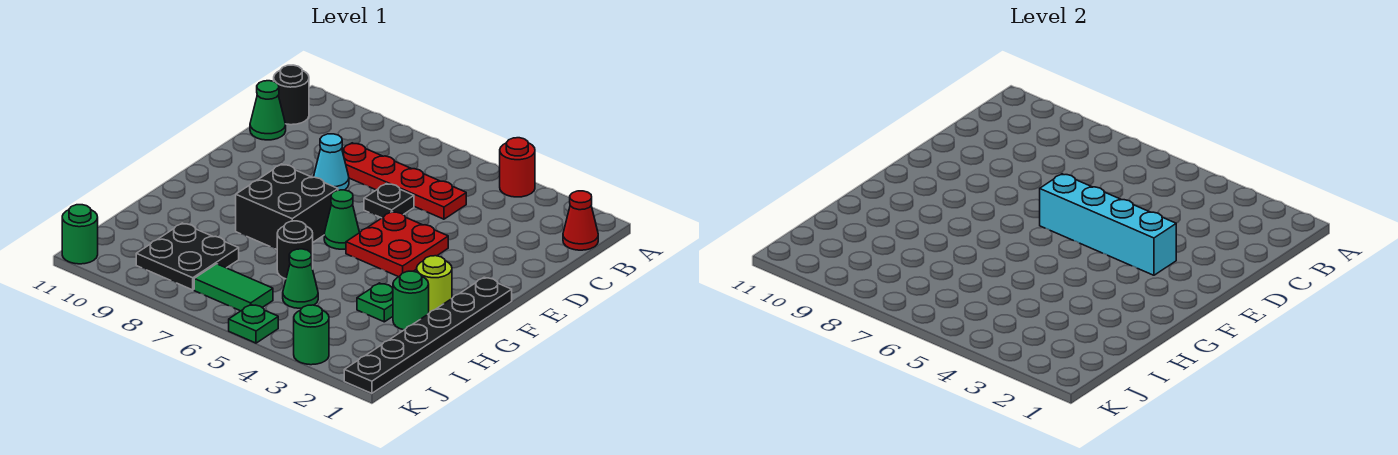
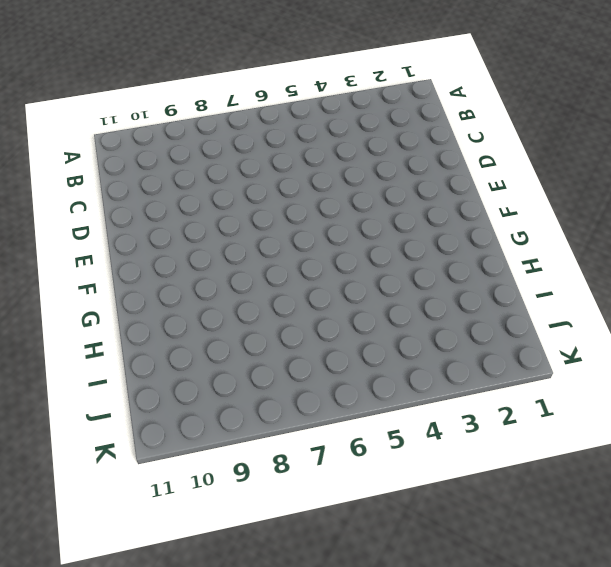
none -> red 1x1 round brick [499,138,535,197]
none -> red 1x1 cone [563,191,598,250]
none -> black 1x1 round brick [274,65,309,125]

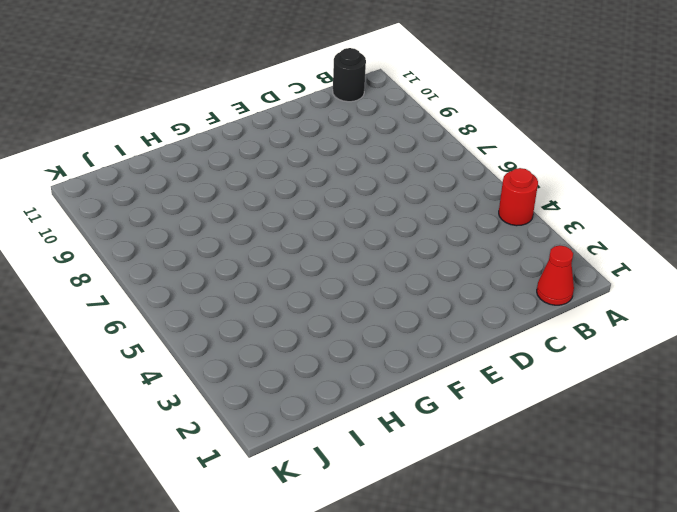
none -> red 1x4 plate [342,143,466,219]
none -> green 1x1 cone [250,81,286,140]
none -> black 1x1 plate [364,184,414,218]

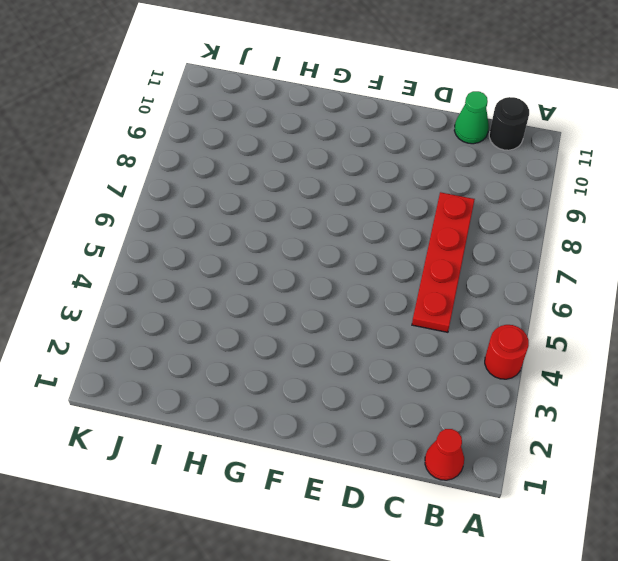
none -> black 1x1 plate [364,184,414,218]
none -> cyan 1x1 cone [314,134,349,190]
none -> red 2x2 plate [346,212,448,277]

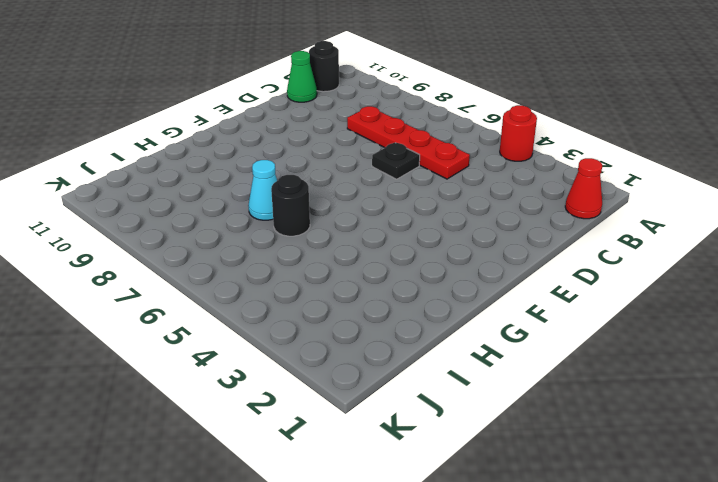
cyan 1x1 cone [248,160,277,220] -> cyan 1x1 cone moved to [314,134,349,190]
none -> red 2x2 plate [346,212,448,277]
none -> black 1x6 plate [344,277,512,393]
none -> green 1x1 cone [324,190,359,249]

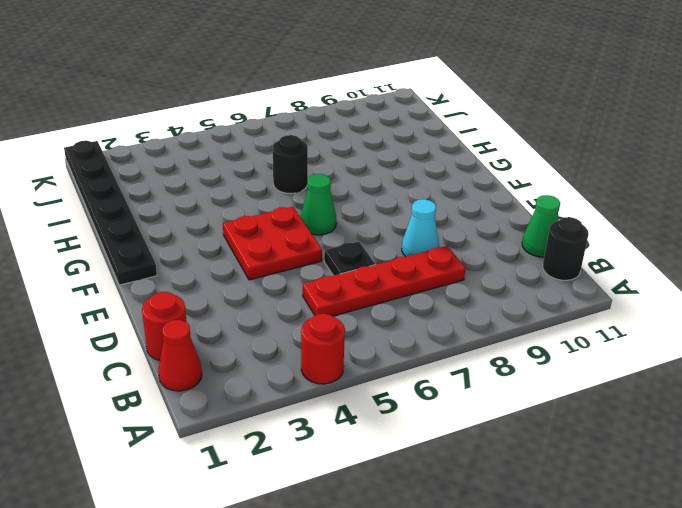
red 1x1 round brick [142,292,187,360] -> none
none -> black 2x2 brick [236,164,338,249]
none -> lime 1x1 round brick [417,256,452,313]
none -> green 1x1 round brick [393,271,429,330]

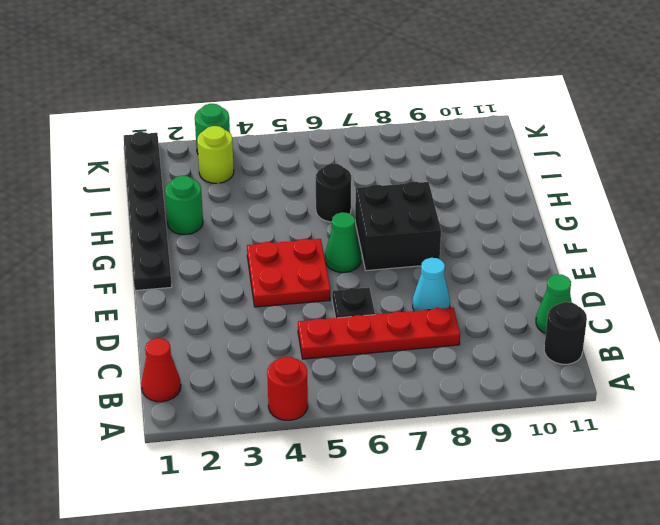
lime 1x1 round brick [197,126,234,183] -> lime 1x1 round brick moved to [417,256,452,313]
none -> green 1x1 plate [357,283,393,322]
none -> green 1x1 cone [283,249,318,308]
none -> black 2x2 plate [136,223,239,290]

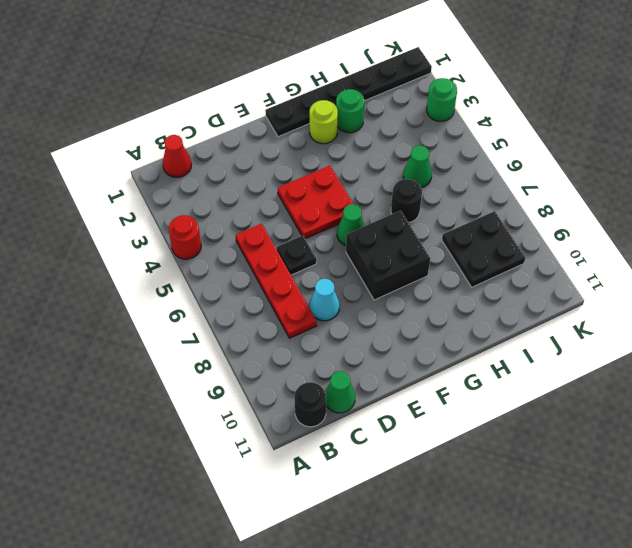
none -> green 1x1 plate [357,283,393,322]
none -> green 1x2 tile [194,264,273,311]
none -> green 1x1 plate [229,305,278,343]

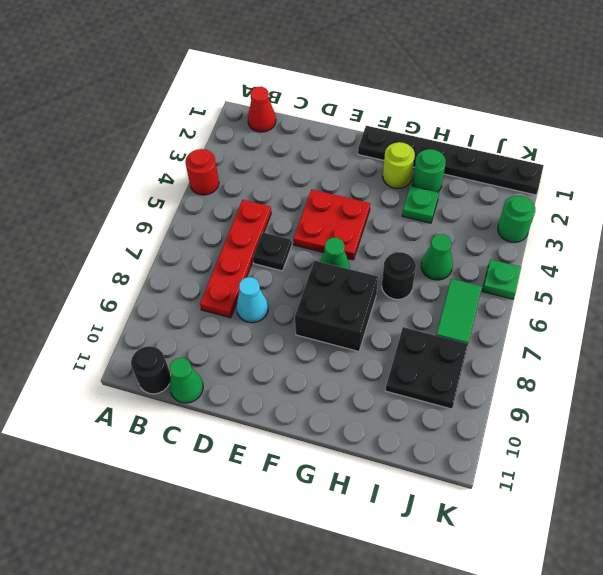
none -> green 1x1 round brick [62,205,98,264]
none -> cyan 1x4 brick [1040,174,1176,275]

